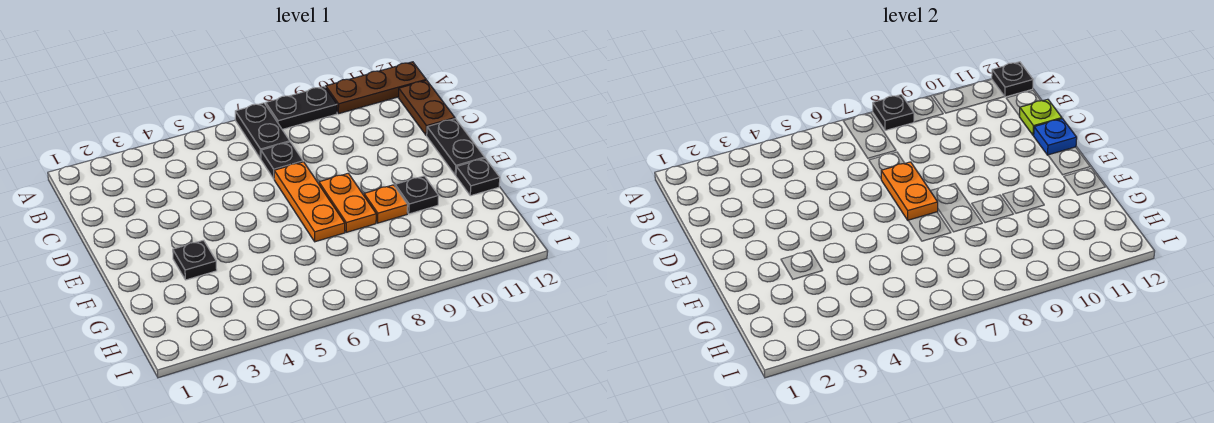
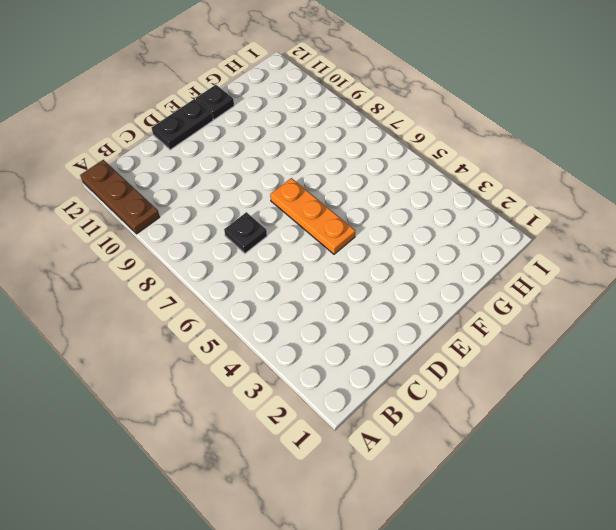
orange 1x3 plate [270,178,355,254] -> orange 1x3 plate turned to [274,162,345,242]
none -> black 1x2 plate [235,103,290,159]
none -> black 1x2 plate [266,86,337,129]
none -> brown 1x2 plate [399,80,455,135]

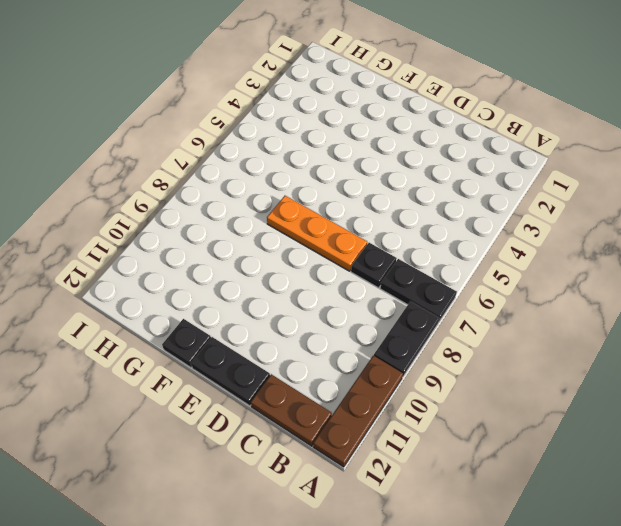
none -> orange 1x2 plate [319,173,376,232]
none -> black 1x1 plate [173,240,217,280]
none -> orange 1x1 plate [364,185,408,223]

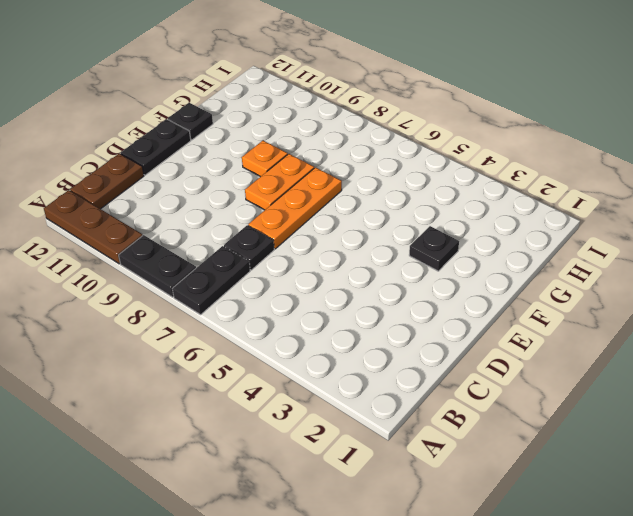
none -> black 1x1 plate [395,176,439,214]
none -> black 1x1 plate [873,95,914,131]
none -> black 1x1 plate [992,62,1033,97]

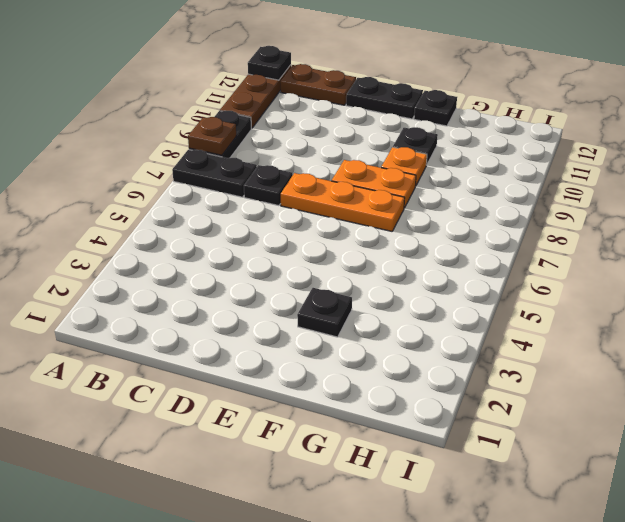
brown 1x1 plate [188,117,236,155] -> black 1x1 plate [873,95,914,131]
none -> lime 1x1 plate [1020,99,1062,135]
none -> orange 1x2 plate [881,162,938,220]
none -> blue 1x1 plate [1034,119,1077,155]

